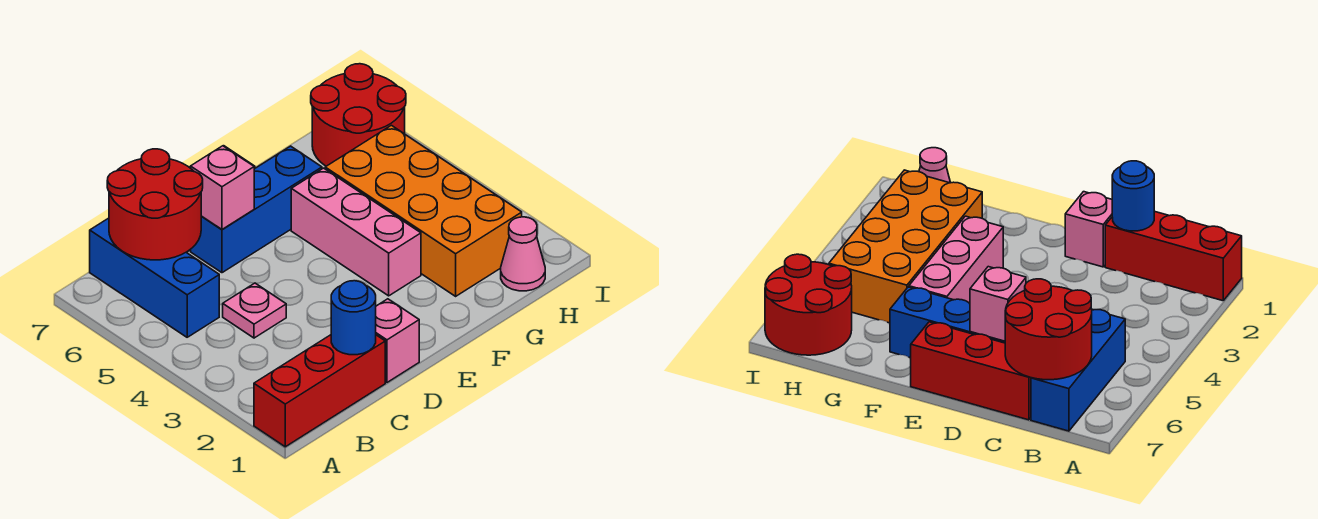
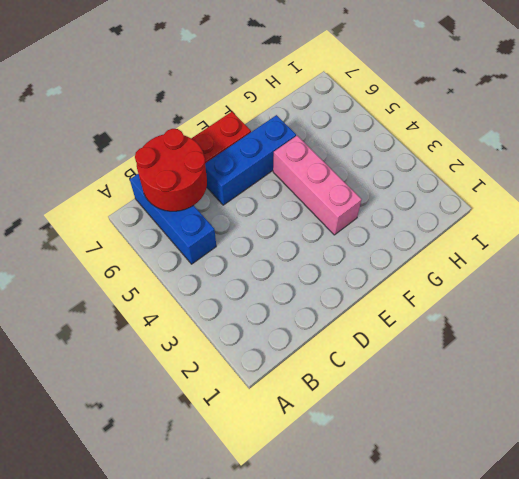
none -> red 1x3 brick [254,335,385,447]
none -> pink 1x1 plate [223,283,286,338]
none -> pink 1x1 brick [376,299,419,382]

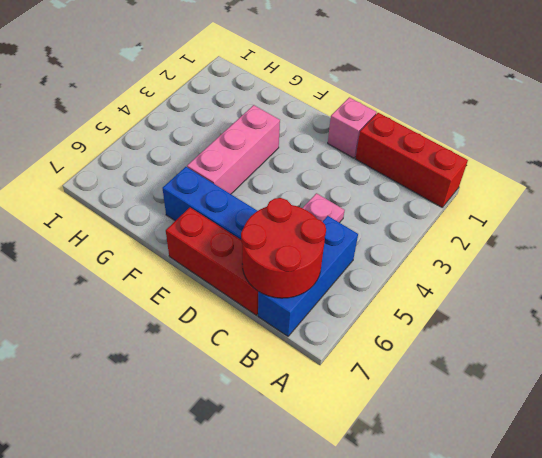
none -> orange 2x4 brick [325,125,522,296]
none -> pink 1x1 cone [501,217,545,291]
none -> red 2x2 round brick [311,64,406,166]

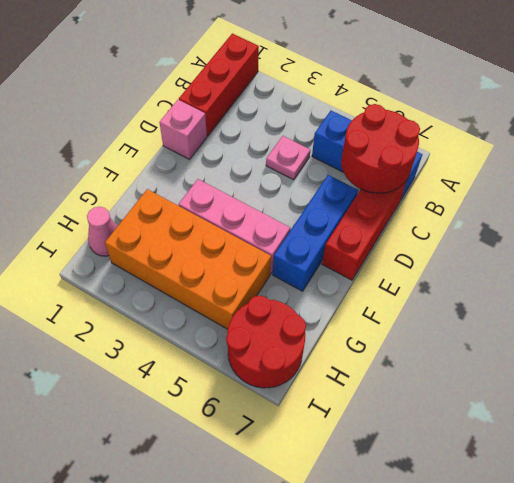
none -> blue 1x1 round brick [331,281,376,355]
none -> pink 1x1 brick [191,146,254,229]

